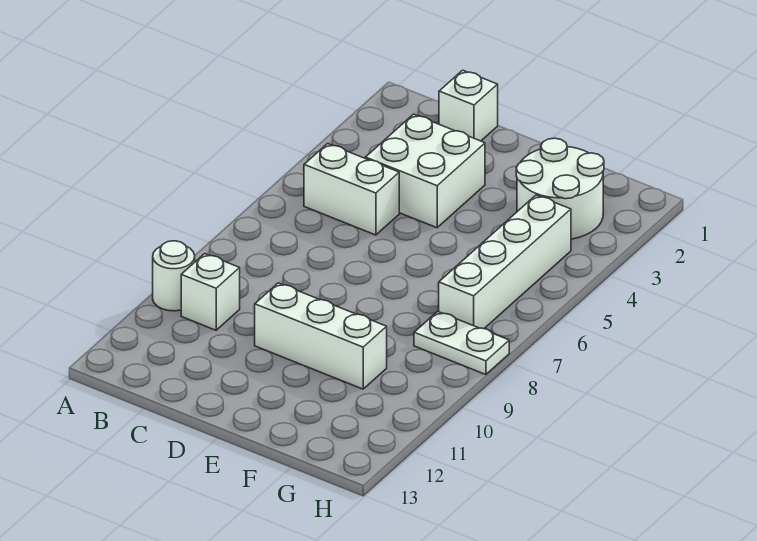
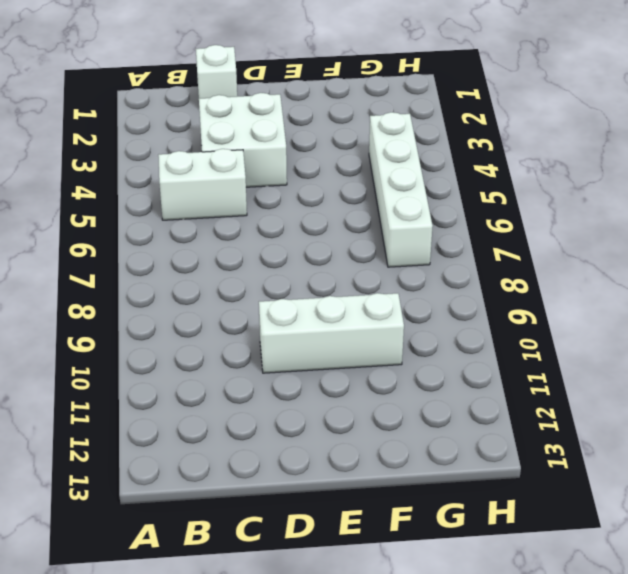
none -> white 1x1 round brick [153,241,195,311]
none -> white 1x1 brick [181,254,240,330]

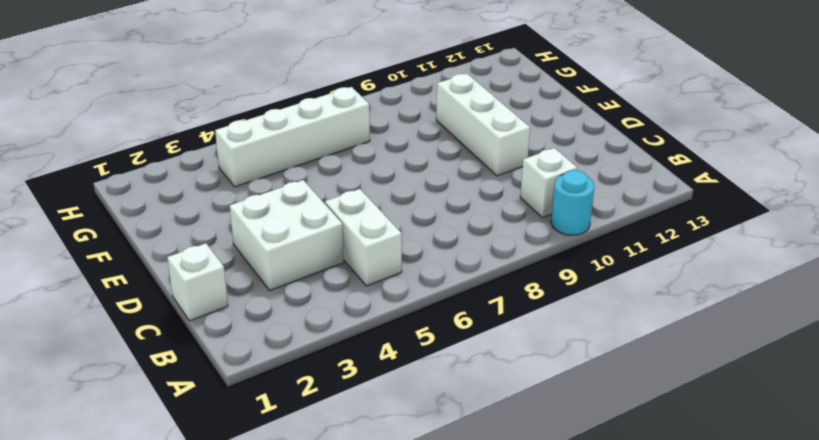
cyan 1x1 round brick [551,170,594,235] -> white 1x1 round brick [153,241,195,311]
none -> white 2x2 round brick [516,138,604,239]
none -> white 1x2 plate [414,311,509,375]

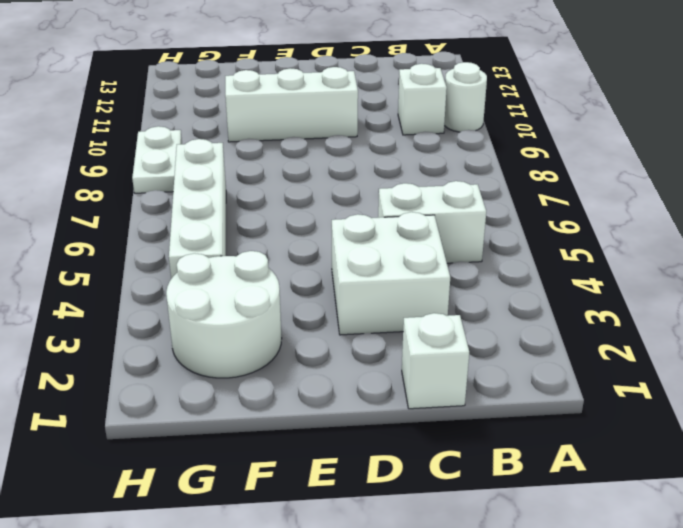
white 1x2 plate [132,126,182,193] -> white 1x2 plate turned to [414,311,509,375]

